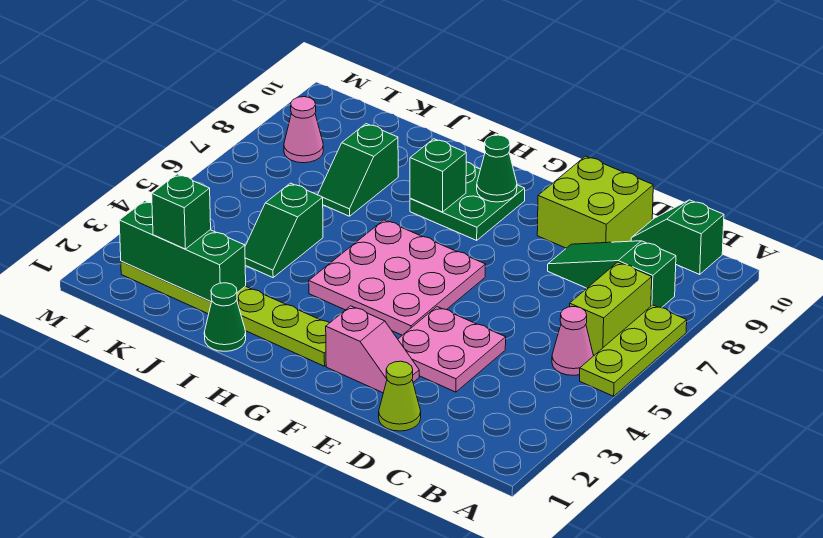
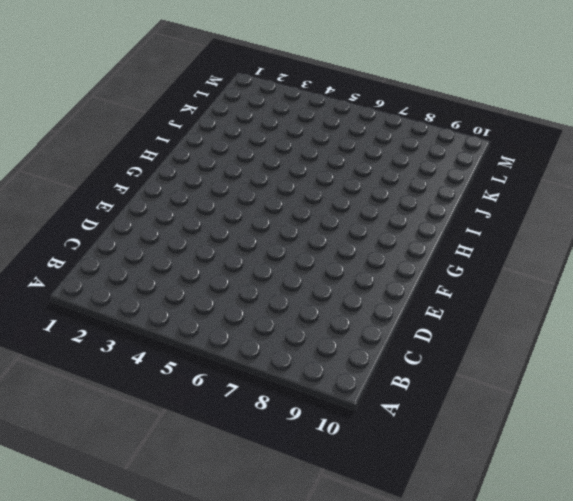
none -> lime 1x3 plate [580,305,687,396]
none -> pink 1x1 cone [552,307,593,375]
none -> lime 1x2 brick [570,262,652,355]

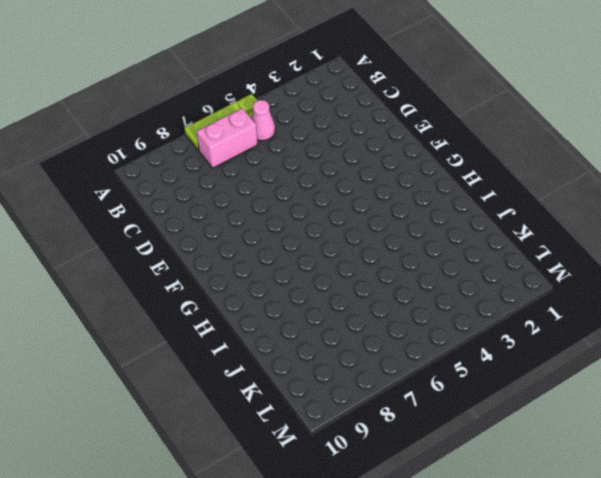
pink 1x2 brick [197,108,258,168] -> lime 1x2 brick [570,262,652,355]
none -> green 1x3 slope [548,241,676,308]
none -> green 1x2 slope [631,200,724,274]
none -> lime 1x1 cone [379,361,421,431]

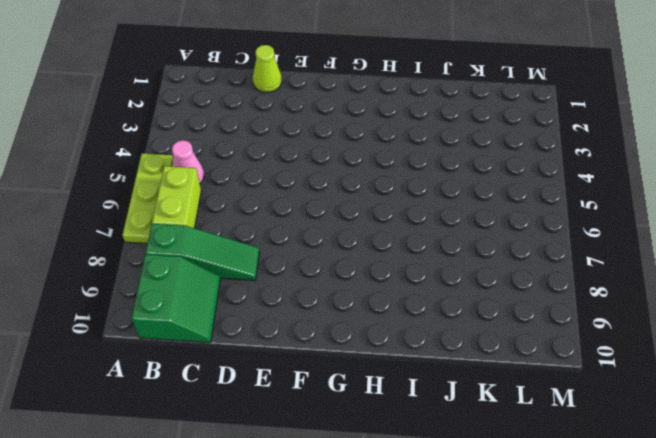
green 2x2 slope [131,254,220,343] -> green 1x2 slope [631,200,724,274]
none -> pink 2x2 plate [398,307,506,392]
none -> lime 2x2 brick [537,156,653,248]
none -> pink 1x2 slope [326,306,419,393]

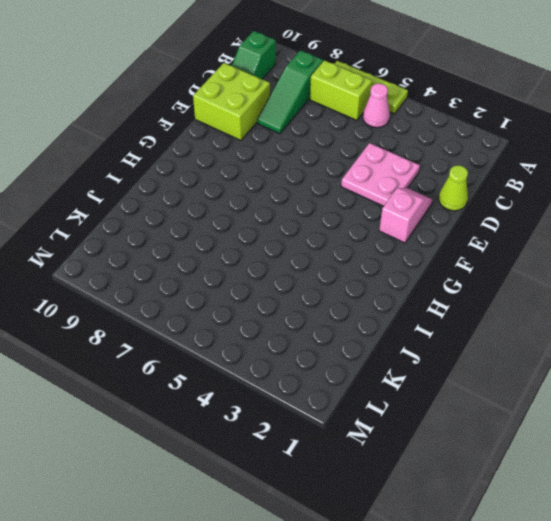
none -> pink 3x3 plate [309,220,486,335]
none -> lime 1x6 plate [121,261,329,366]
none -> green 2x2 plate [410,162,525,240]

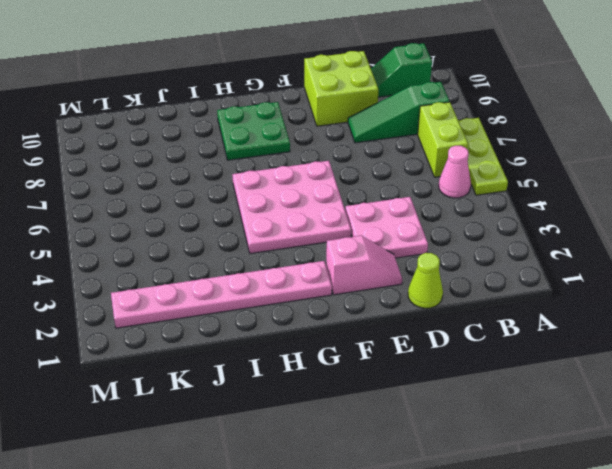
pink 1x6 plate [111,261,332,328] -> lime 1x6 plate [121,261,329,366]
none -> green 1x1 cone [204,283,246,351]
none -> green 1x2 slope [245,183,323,278]
none -> green 1x2 slope [318,124,398,216]

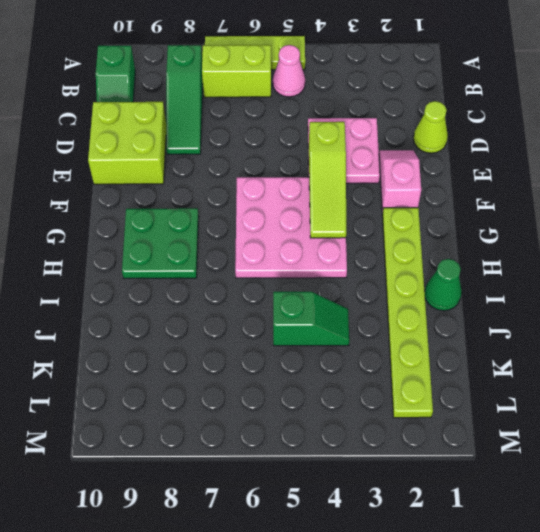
lime 1x3 slope [309,122,346,238] -> none
none -> green 1x2 slope [318,124,398,216]
none -> pink 1x1 cone [284,97,323,163]
none -> green 1x1 cone [477,135,517,202]

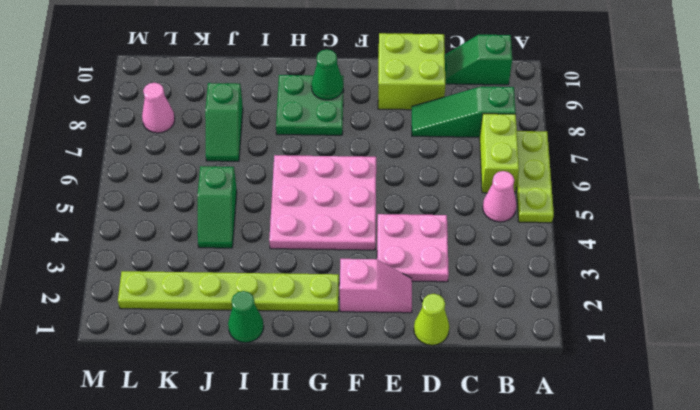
none -> green 1x1 brick [410,139,466,212]
none -> green 1x3 brick [119,201,246,302]
none -> green 1x1 brick [152,174,211,249]

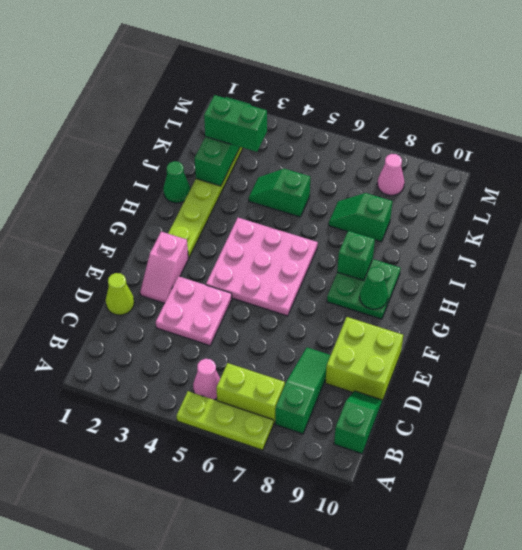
green 1x2 brick [204,95,267,152] -> green 1x1 brick [152,174,211,249]

